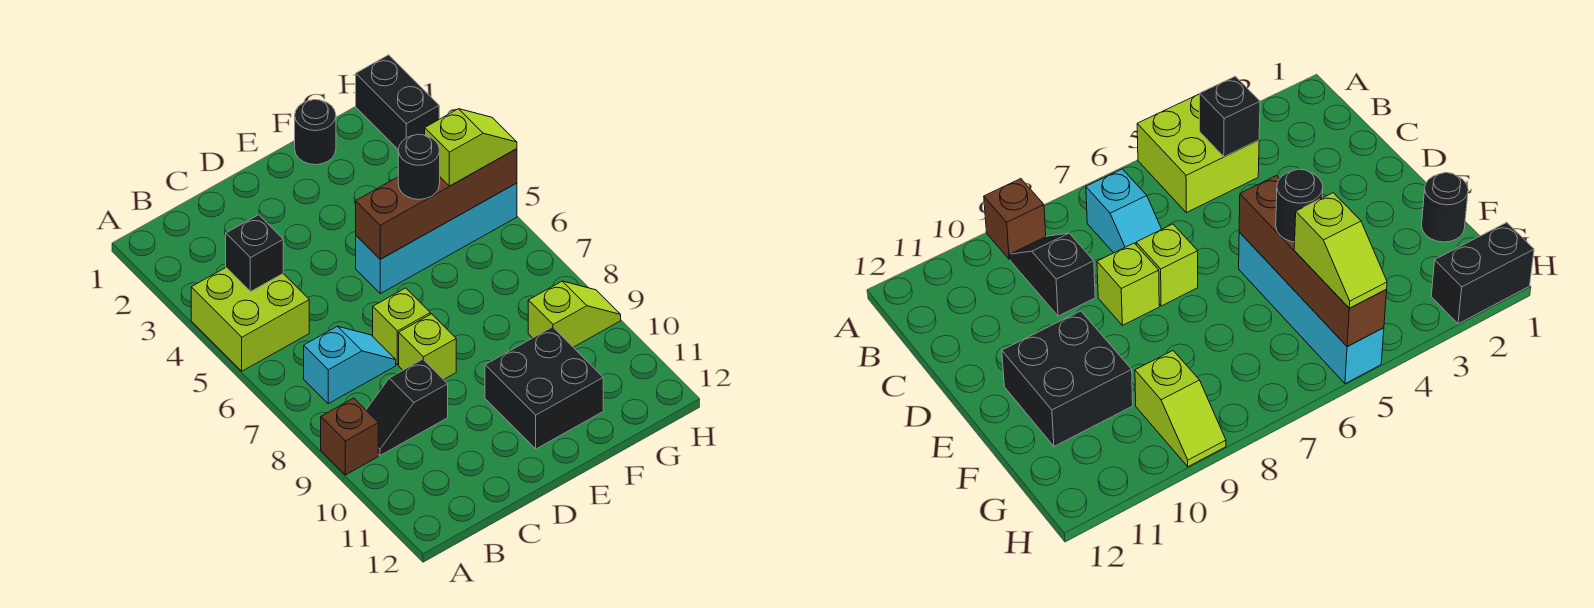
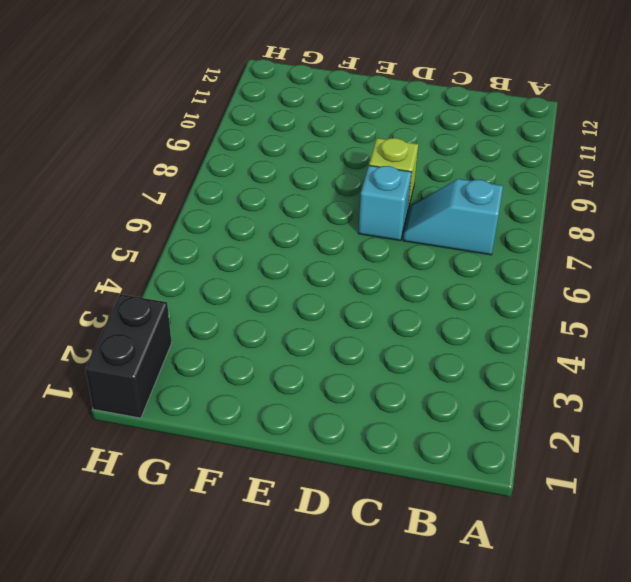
cyan 1x1 brick [358,165,412,241] -> lime 1x1 brick [373,288,430,365]
none -> lime 2x2 brick [191,268,309,371]
none -> brown 1x1 brick [321,398,378,475]
none -> black 1x2 slope [366,359,448,455]

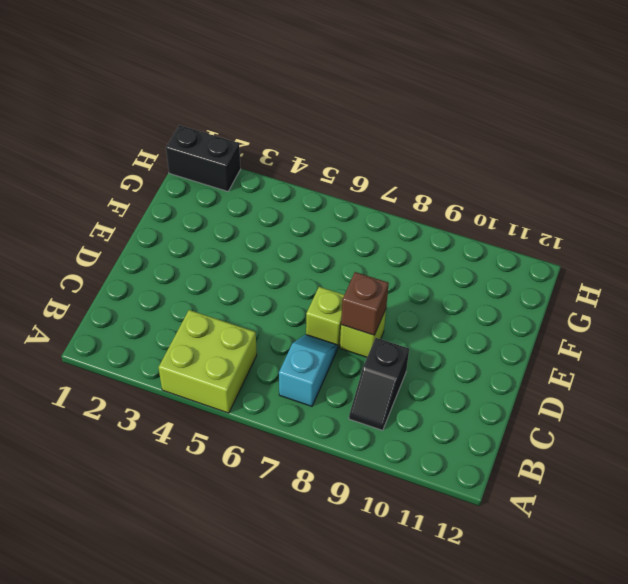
brown 1x1 brick [341,272,389,335] -> brown 1x1 brick moved to [321,398,378,475]
none -> cyan 1x4 brick [356,183,517,294]
none -> black 2x2 brick [485,327,603,449]
none -> black 1x1 round brick [295,100,336,165]

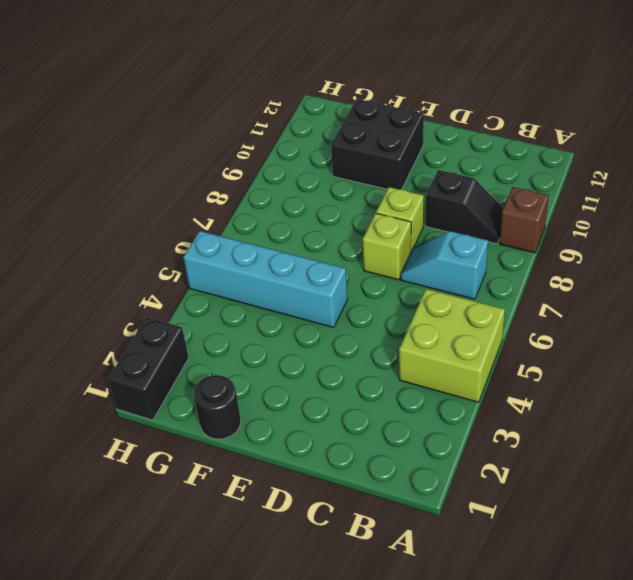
none -> lime 1x2 slope [528,281,621,347]
none -> black 1x1 brick [226,215,283,292]
none -> brown 1x4 brick [356,149,517,259]

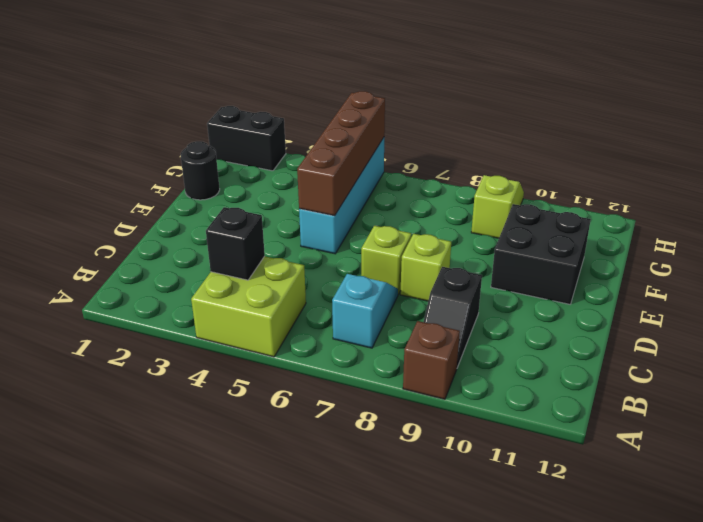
none -> black 1x1 round brick [398,134,440,200]
none -> lime 1x2 slope [425,109,517,186]

